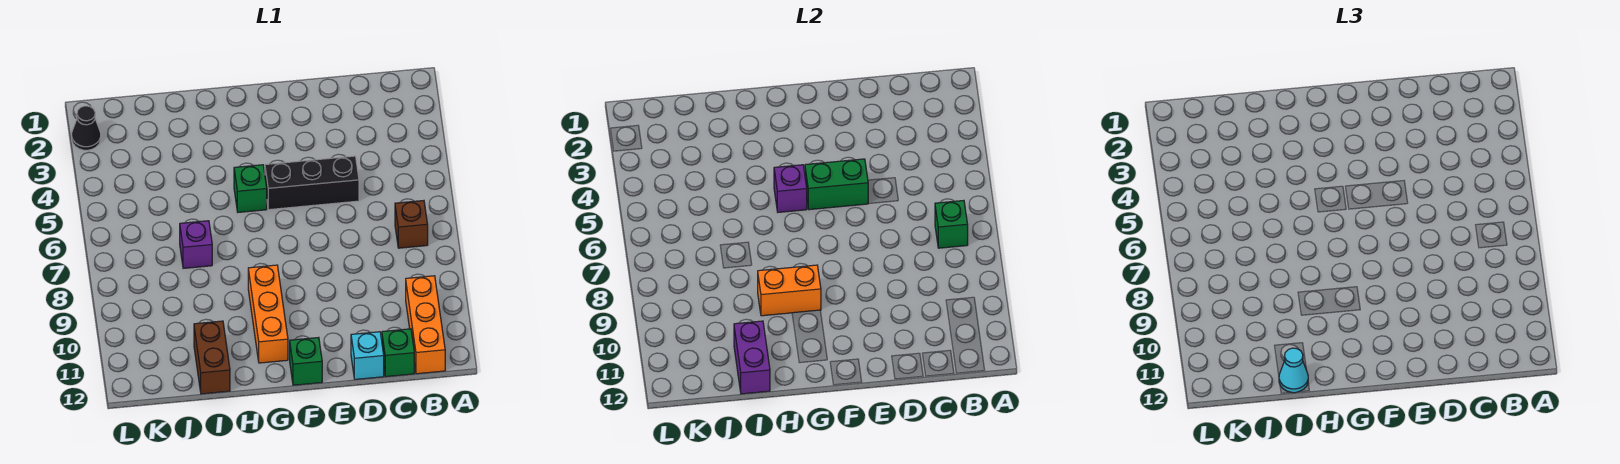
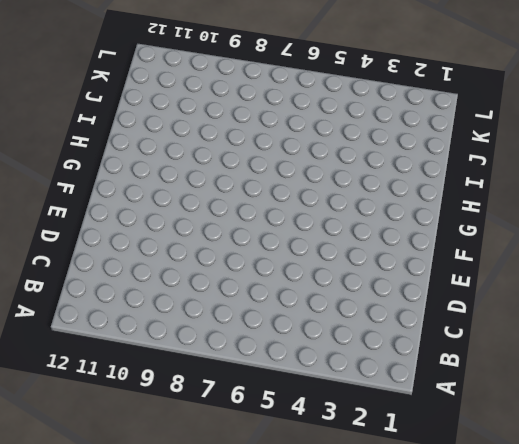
none -> brown 1x1 brick [395,201,428,248]
none -> orange 1x3 brick [406,276,445,374]
none -> green 1x1 brick [382,329,414,377]

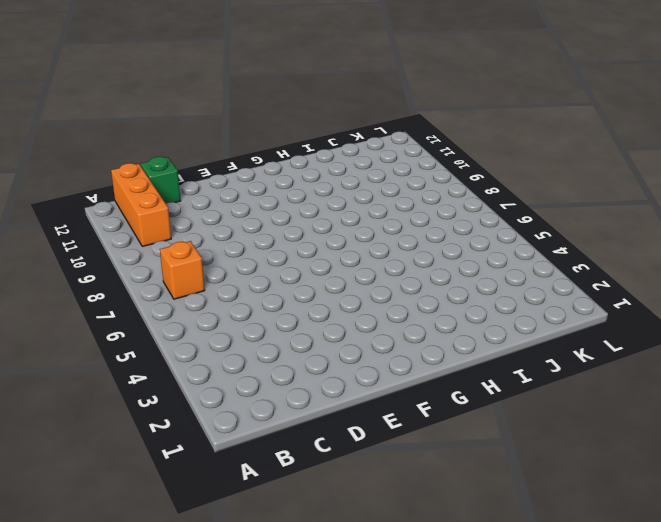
orange 1x1 brick [160,241,205,299] -> brown 1x1 brick [395,201,428,248]
none -> black 1x3 brick [265,156,359,210]
none -> cyan 1x1 brick [351,332,384,379]
none -> green 1x1 brick [290,337,322,385]

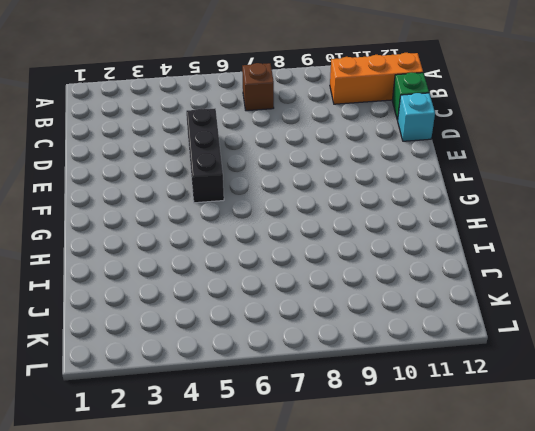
none -> green 1x1 brick [290,337,322,385]
none -> green 1x1 brick [234,165,267,212]
none -> orange 1x3 brick [248,265,288,363]

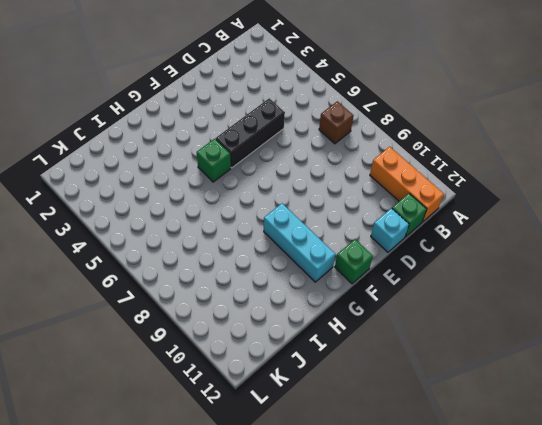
cyan 1x3 brick [264,203,335,282] -> orange 1x3 brick [248,265,288,363]
none -> purple 1x1 brick [180,221,212,268]
none -> brown 1x2 brick [194,321,230,394]
none -> black 1x1 cone [72,106,101,150]

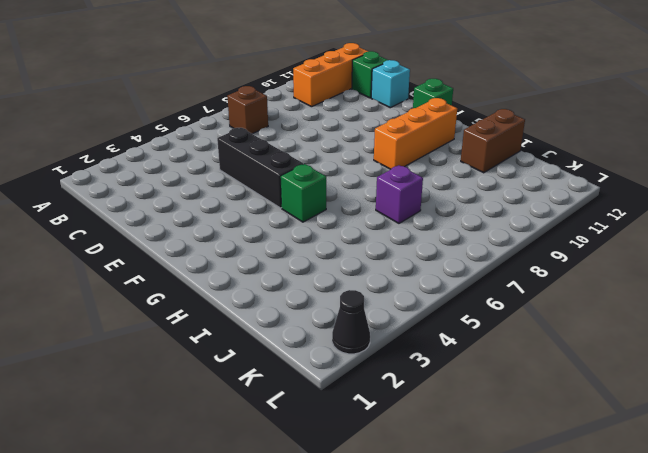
none -> green 1x1 brick [935,201,968,248]
none -> green 1x2 brick [805,159,869,210]
none -> purple 1x1 brick [774,165,807,212]

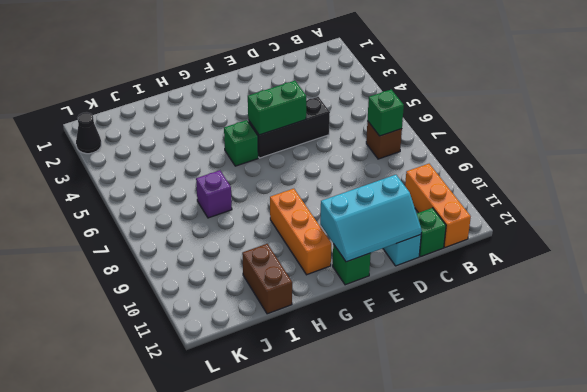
cyan 2x3 slope [320,175,422,262] -> none
none -> purple 1x1 brick [774,165,807,212]
none -> orange 1x2 brick [758,265,821,316]
none -> purple 1x2 brick [734,321,770,394]

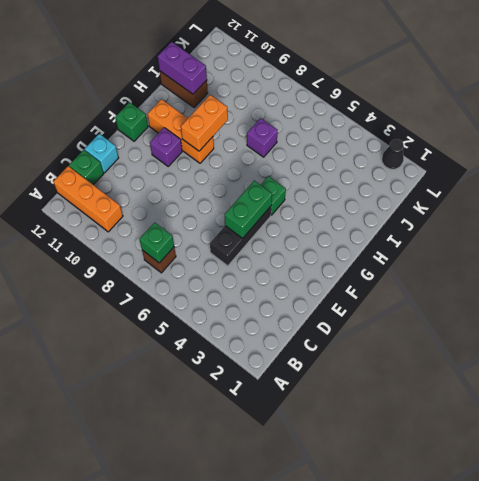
purple 1x1 brick [150,128,182,166] -> purple 1x1 brick moved to [774,165,807,212]
none -> cyan 1x1 cone [1279,348,1308,393]

